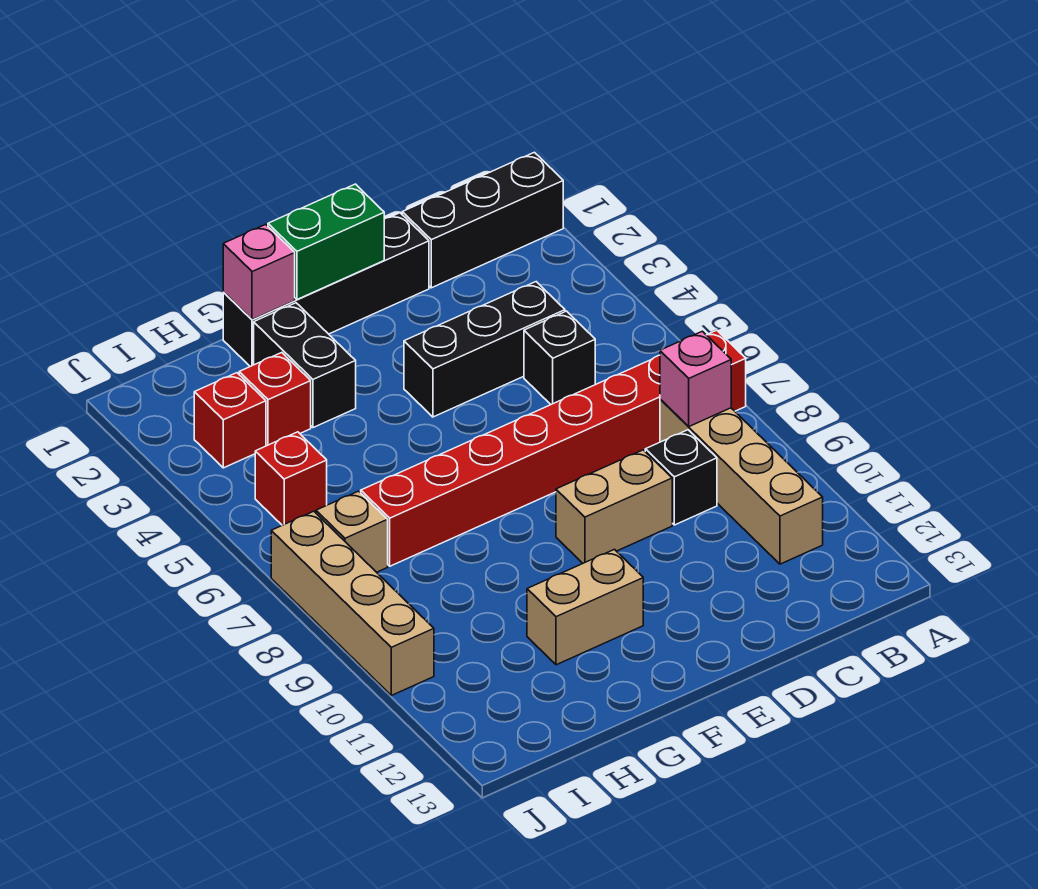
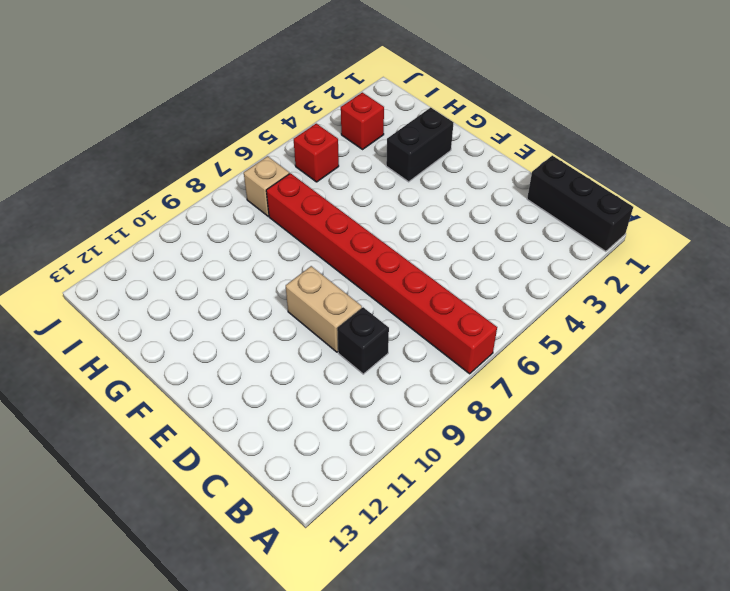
none -> tan 1x4 brick [660,399,823,564]
none -> black 1x3 brick [404,282,565,417]
none -> black 1x1 brick [524,311,595,404]

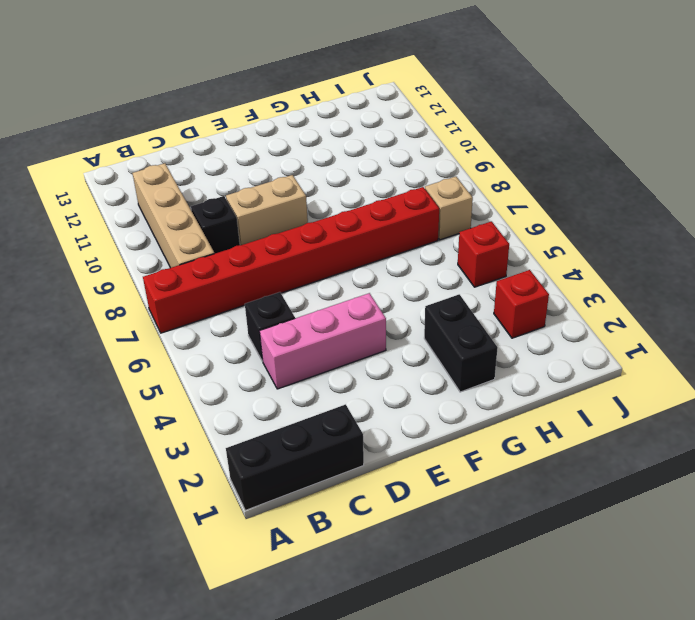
pink 1x3 brick [260,293,386,389] -> black 1x3 brick [404,282,565,417]
none -> black 1x4 brick [223,213,429,366]
none -> tan 1x2 brick [527,549,643,665]
none -> red 1x1 brick [239,353,311,446]

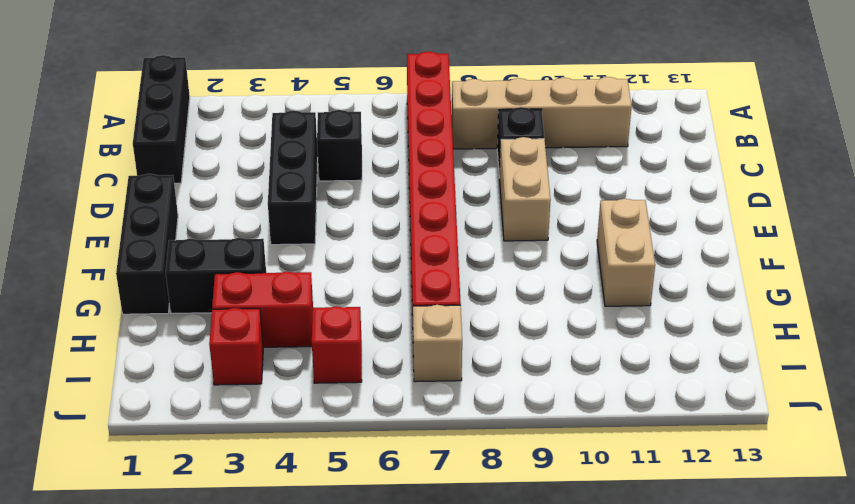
black 1x3 brick [116,174,178,314] -> black 1x4 brick [223,213,429,366]
red 1x2 brick [212,271,313,347] -> red 1x1 brick [239,353,311,446]
none -> tan 1x4 brick [271,511,434,695]
none -> pink 1x1 brick [660,331,731,427]
none -> green 1x2 brick [268,184,384,299]

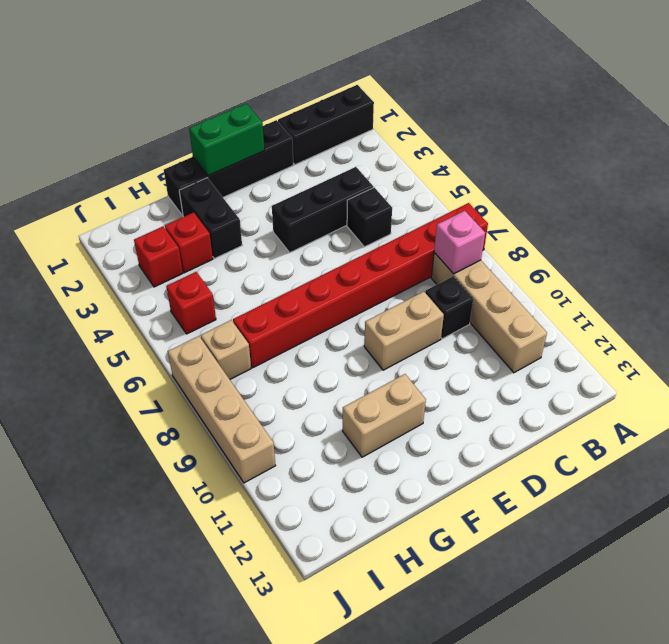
none -> pink 1x1 brick [223,224,295,320]

